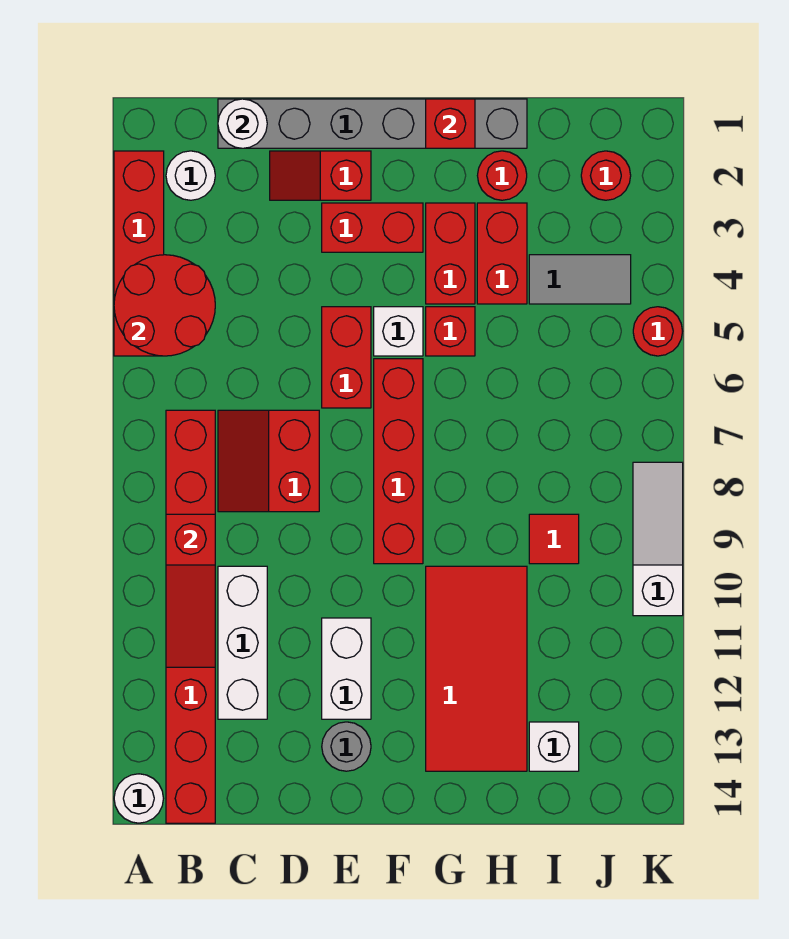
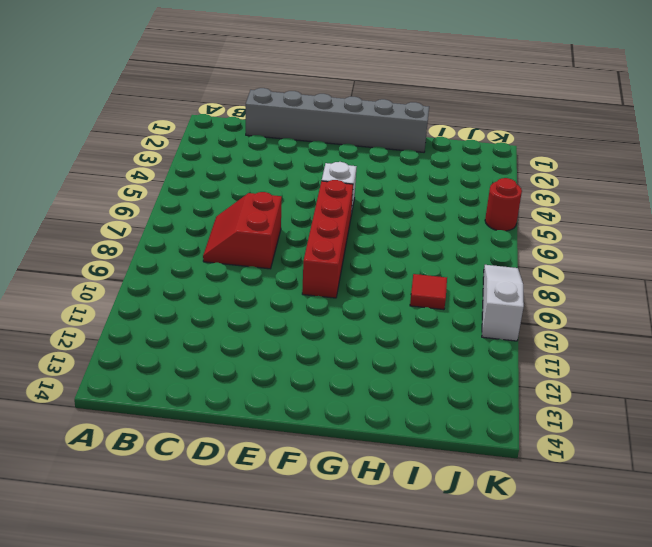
none -> red 1x4 brick [114,151,164,356]
none -> white 1x1 round brick [114,774,163,823]
none -> white 1x1 round brick [166,151,215,200]

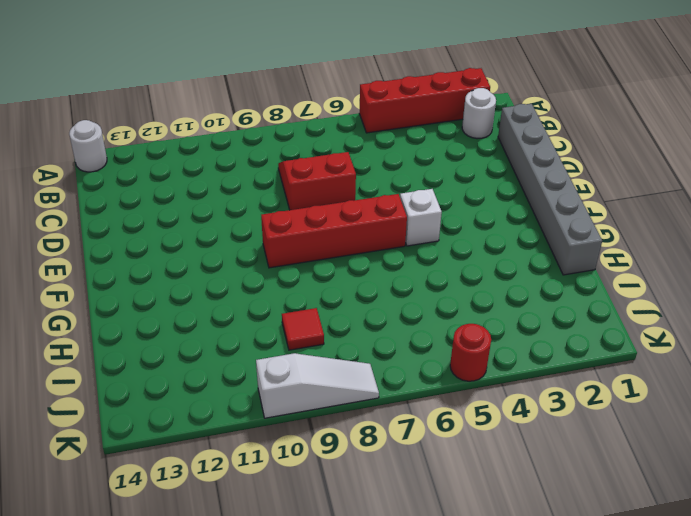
none -> red 1x8 brick [166,410,215,823]
none -> white 1x3 brick [218,566,267,719]
none -> red 1x2 slope [270,151,371,200]

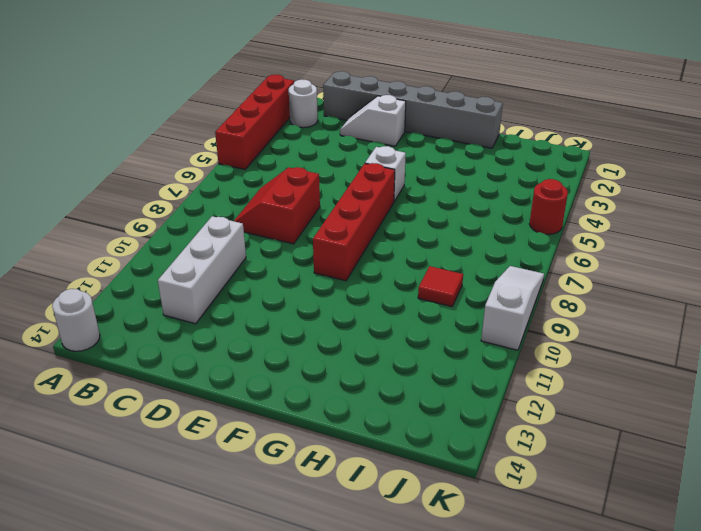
white 1x2 slope [340,95,406,146] -> red 1x2 slope [270,151,371,200]
none -> red 1x8 brick [166,410,215,823]
none -> red 1x2 brick [322,203,423,252]
none -> red 1x2 brick [322,307,371,408]

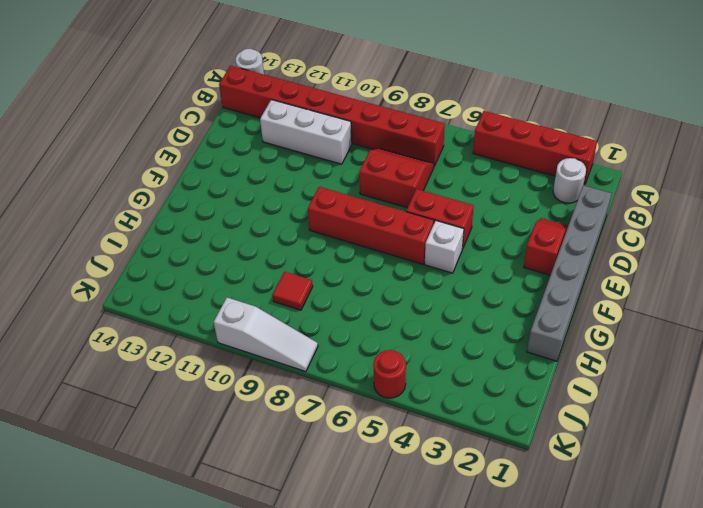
none -> red 1x2 brick [322,203,423,252]
none -> white 1x2 brick [322,618,371,719]
none -> grey 1x1 round brick [322,722,371,771]

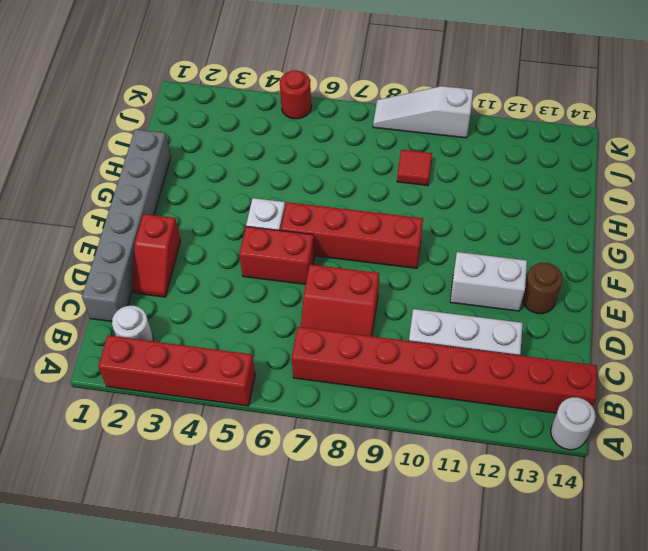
brown 1x1 round brick [522,263,563,314] -> grey 1x1 round brick [322,722,371,771]
none -> red 1x2 brick [322,203,423,252]
none -> red 1x2 brick [426,203,475,304]
none -> red 1x1 brick [426,307,475,356]

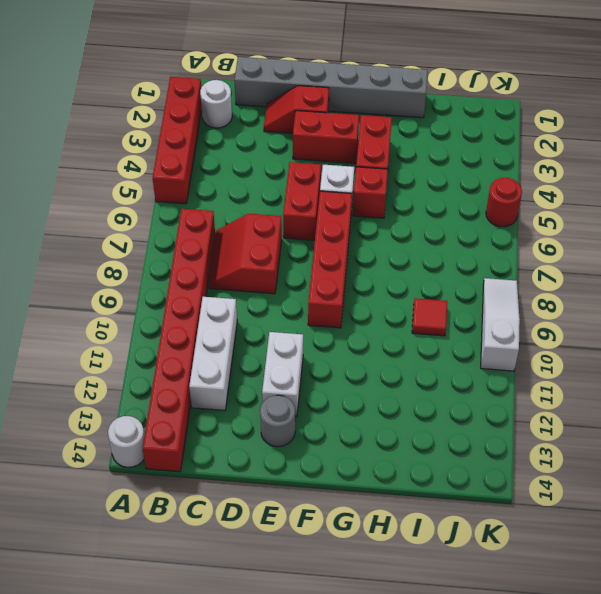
none -> red 2x4 tile [426,566,527,771]
none -> red 1x1 round brick [477,151,527,200]
none -> red 1x2 brick [477,203,527,304]

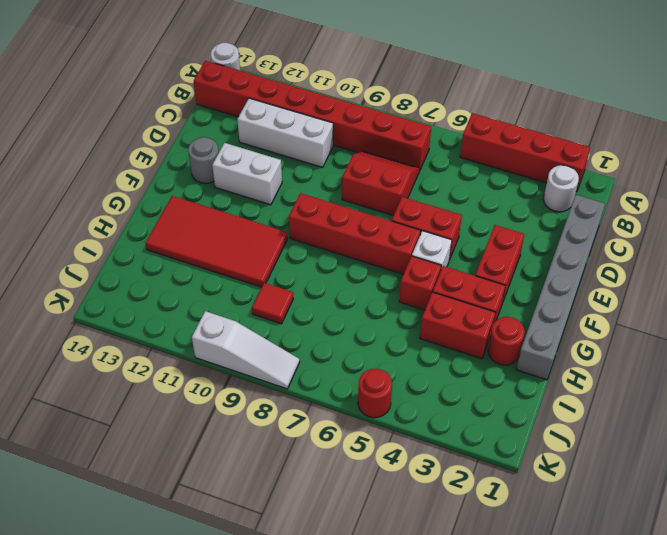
none -> red 1x2 slope [270,151,371,200]
none -> grey 1x2 tile [529,255,631,304]
none -> white 1x1 brick [529,722,579,771]

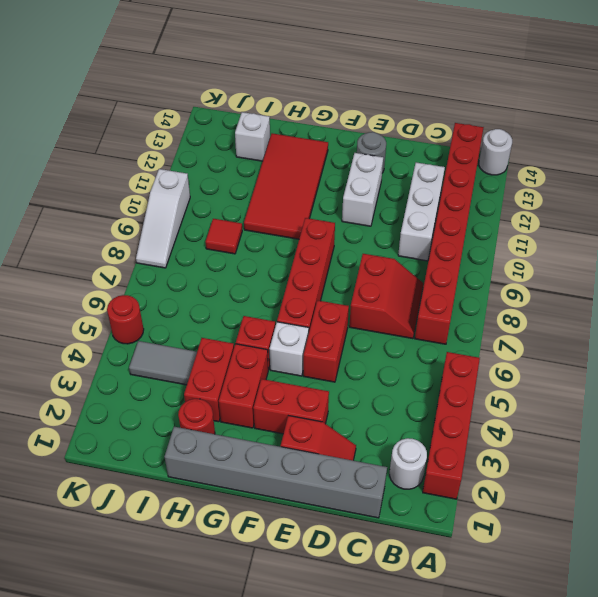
none -> red 1x1 round brick [581,151,631,200]
none -> red 2x2 round brick [114,255,215,356]
none -> red 1x3 slope [166,514,215,667]

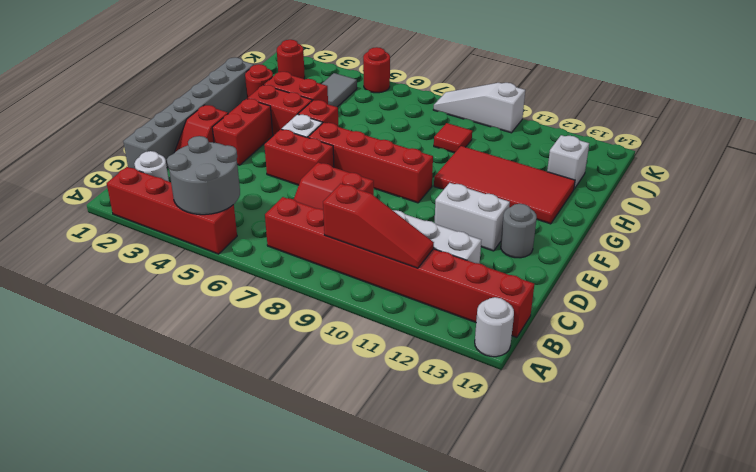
grey 2x2 round brick [167,136,240,215] -> red 2x2 round brick [114,255,215,356]
none -> white 1x1 round brick [218,99,267,148]
none -> red 1x1 brick [426,99,475,148]

